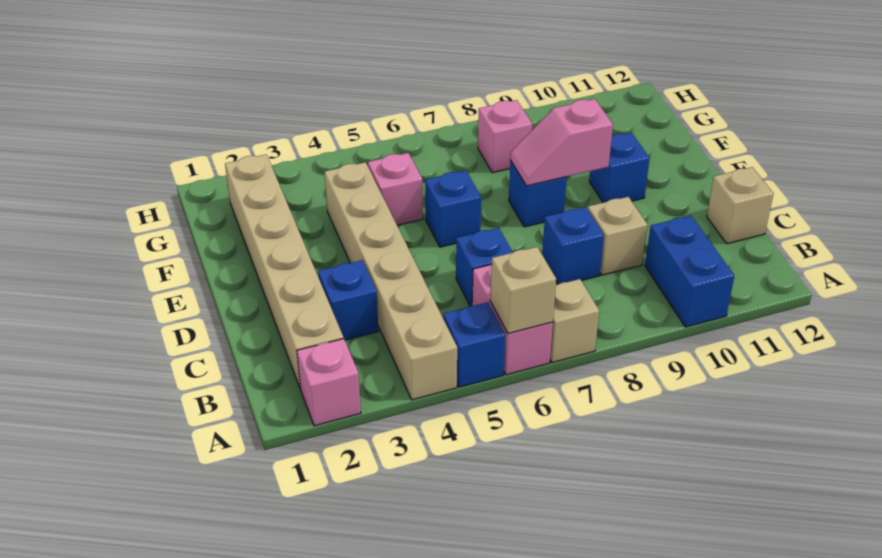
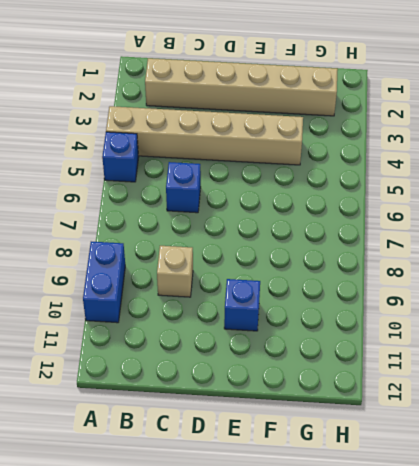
blue 1x2 brick [83,242,125,323] -> blue 1x2 brick turned to [645,216,734,327]
none -> pink 1x1 brick [297,338,361,426]
none -> pink 1x2 brick [472,264,553,375]
none -> tan 1x1 brick [550,279,599,363]

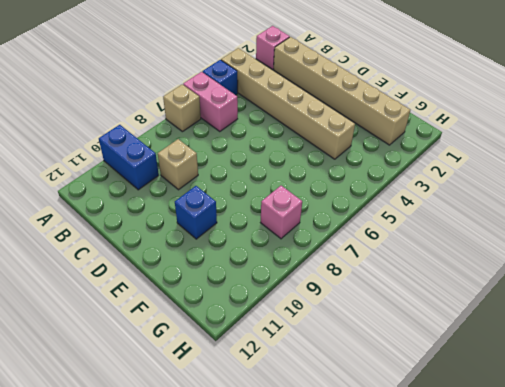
none -> blue 1x1 brick [318,260,378,340]
none -> blue 1x1 brick [456,228,513,306]
none -> blue 1x1 brick [542,207,604,284]

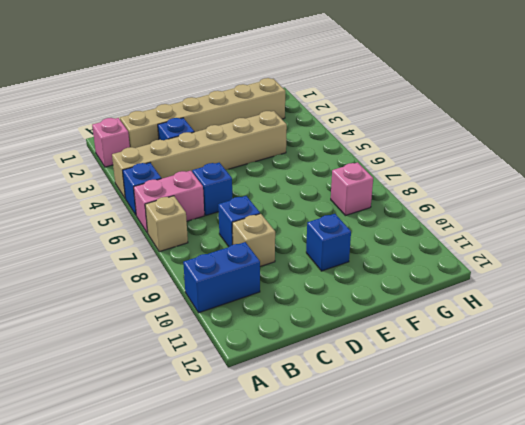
none -> tan 1x1 brick [707,167,773,244]
none -> blue 1x1 brick [425,170,481,247]
none -> blue 1x1 brick [509,160,567,227]

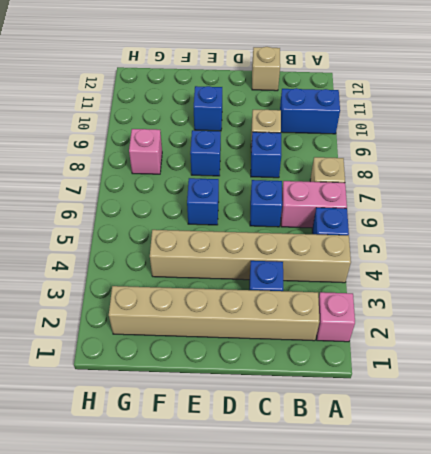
none -> pink 1x1 brick [368,153,423,225]
none -> tan 1x1 brick [490,247,556,333]
none -> pink 1x2 slope [510,99,613,186]

